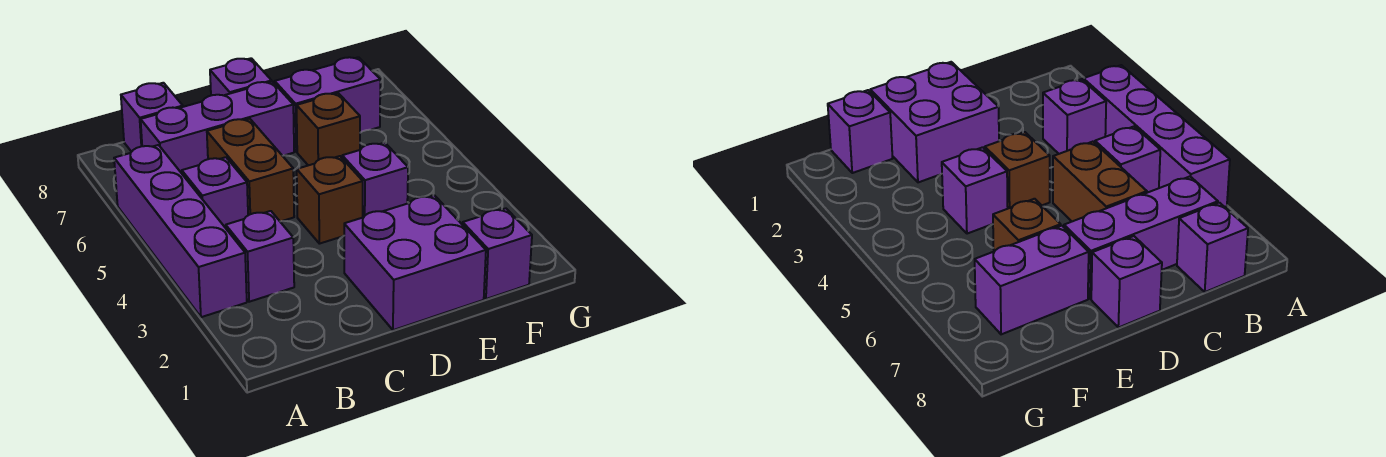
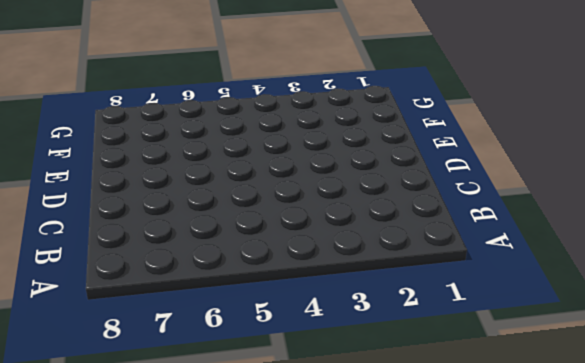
none -> purple 1x4 brick [114,145,247,317]
none -> purple 1x1 brick [226,211,294,302]
none -> purple 1x1 brick [182,157,248,228]

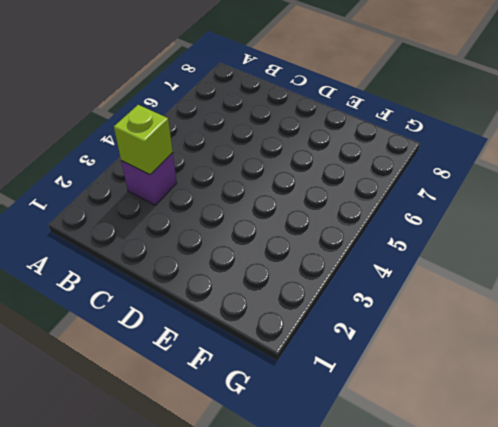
lime 1x1 brick [114,105,173,175] -> none
none -> purple 1x4 brick [114,145,247,317]
none -> purple 1x1 brick [182,157,248,228]
none -> purple 1x3 brick [141,82,294,173]

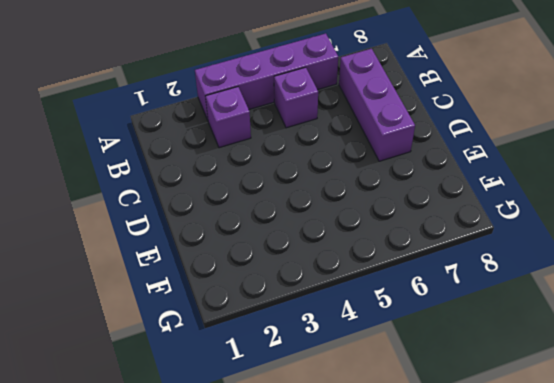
none -> purple 1x1 brick [121,83,183,152]
none -> brown 1x2 brick [207,119,294,221]
none -> purple 2x2 brick [344,195,486,330]

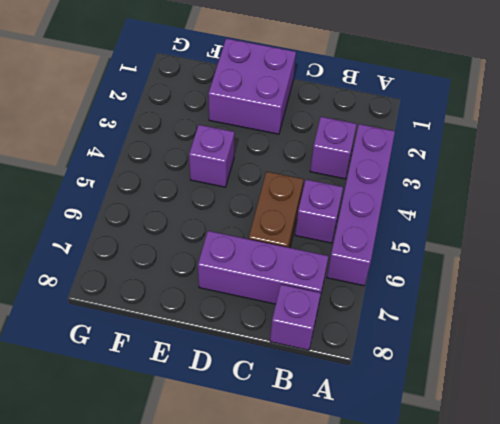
none -> brown 1x1 brick [297,156,363,244]
none -> purple 1x1 brick [210,58,272,95]
none -> brown 1x1 brick [297,93,360,165]

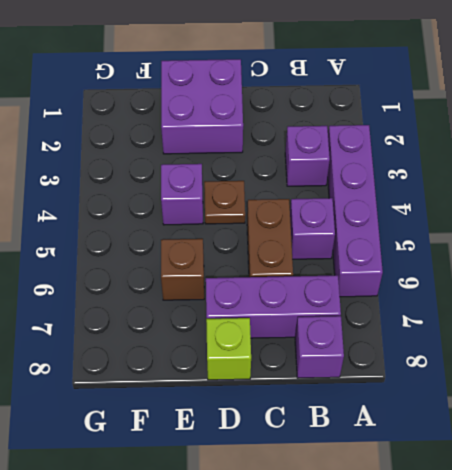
brown 1x1 plate [204,181,245,224] -> brown 1x1 brick [297,156,363,244]
lime 1x1 brick [206,318,251,380] -> purple 1x1 brick [210,58,272,95]
none -> purple 1x2 brick [275,57,380,152]
none -> purple 1x1 brick [463,208,532,299]

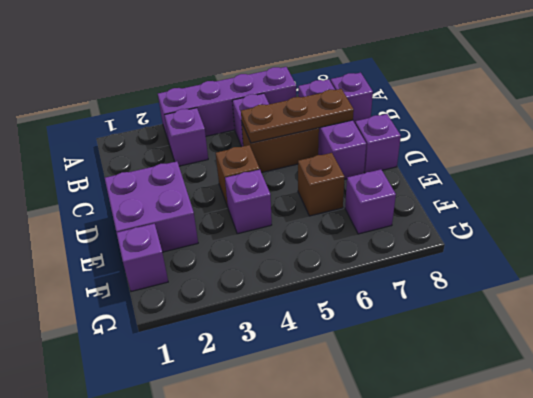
brown 1x3 plate [241,89,354,143] -> none
purple 1x1 brick [345,169,396,234] -> purple 1x2 brick [275,57,380,152]

